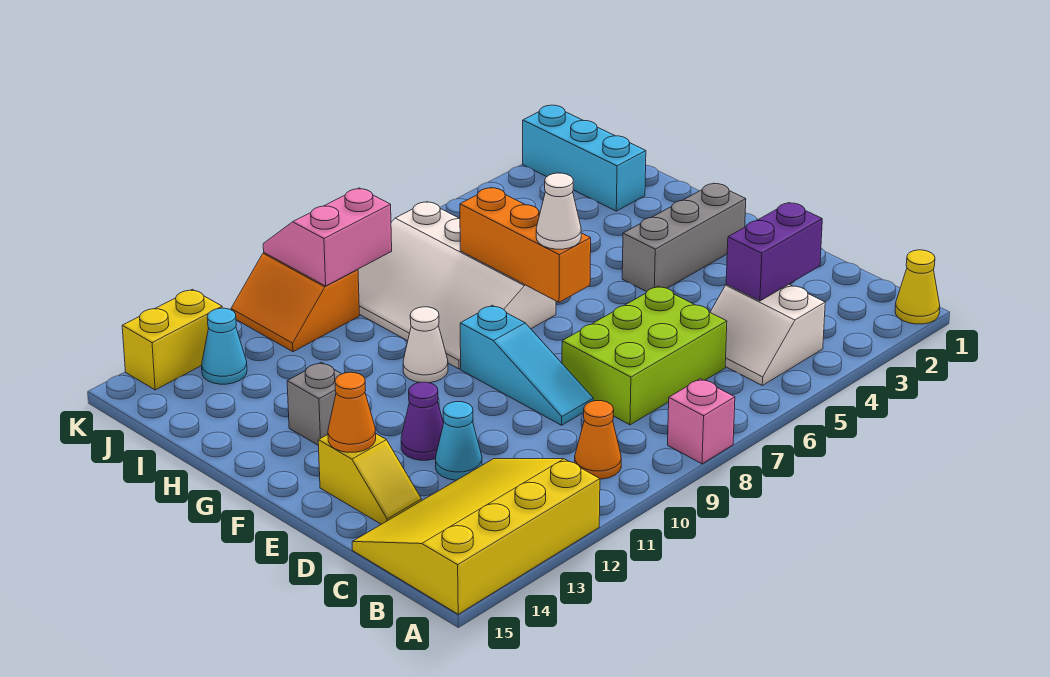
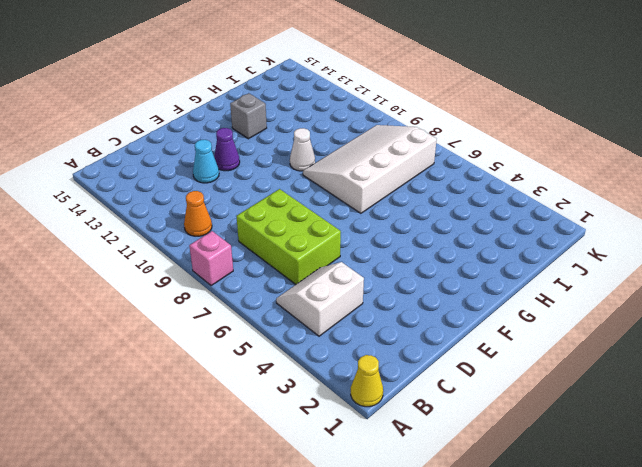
none -> yellow 3x4 slope [352,459,600,614]
none -> cyan 1x3 slope [460,305,593,425]
none -> yellow 1x2 slope [318,434,421,524]

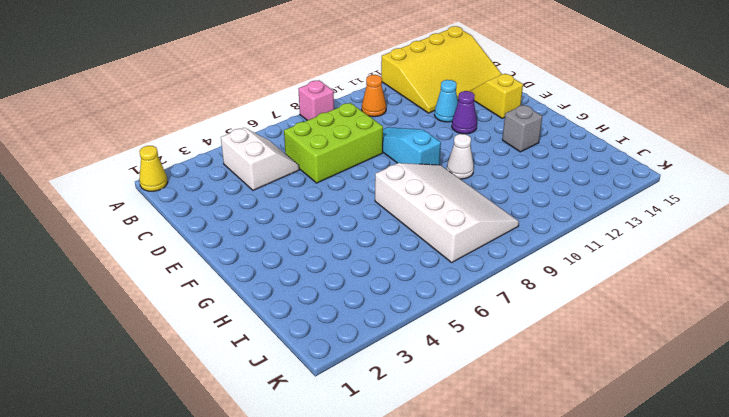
none -> grey 1x3 brick [622,183,746,292]
none -> cyan 1x3 brick [523,105,646,211]
none -> orange 2x2 slope [231,253,359,352]

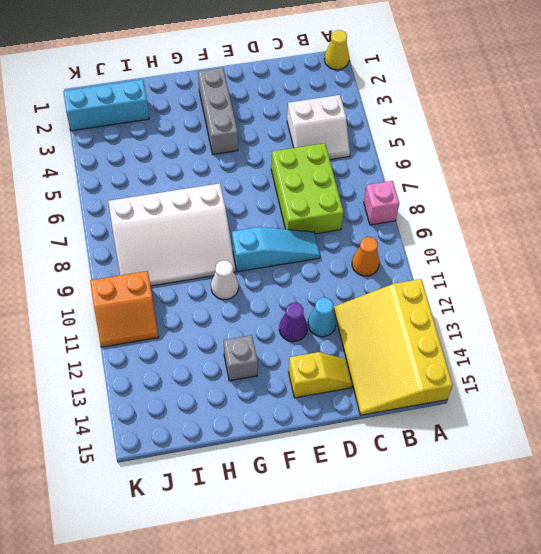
none -> cyan 1x1 cone [202,308,247,384]
none -> yellow 1x2 brick [122,289,222,390]
none -> purple 1x2 brick [726,203,822,301]

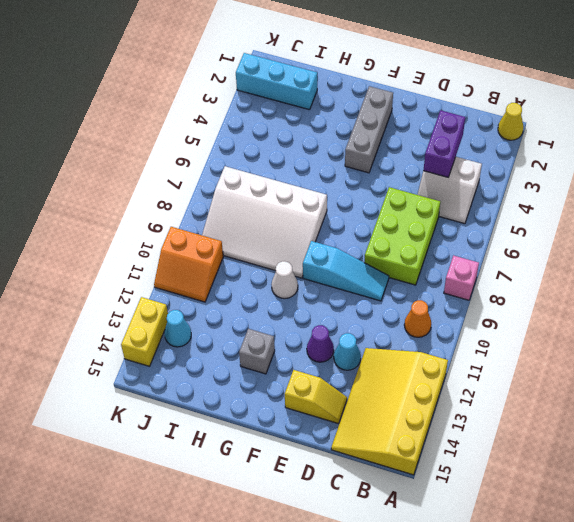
none -> orange 1x1 cone [328,372,376,452]
none -> orange 1x3 brick [460,188,591,302]
none -> pink 2x2 slope [263,188,392,286]

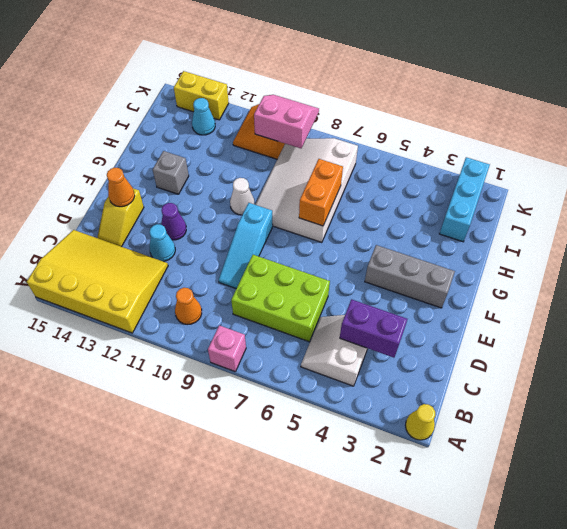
orange 1x2 brick [299,159,343,226] -> orange 1x3 brick [460,188,591,302]
none -> white 1x1 cone [536,173,581,249]

